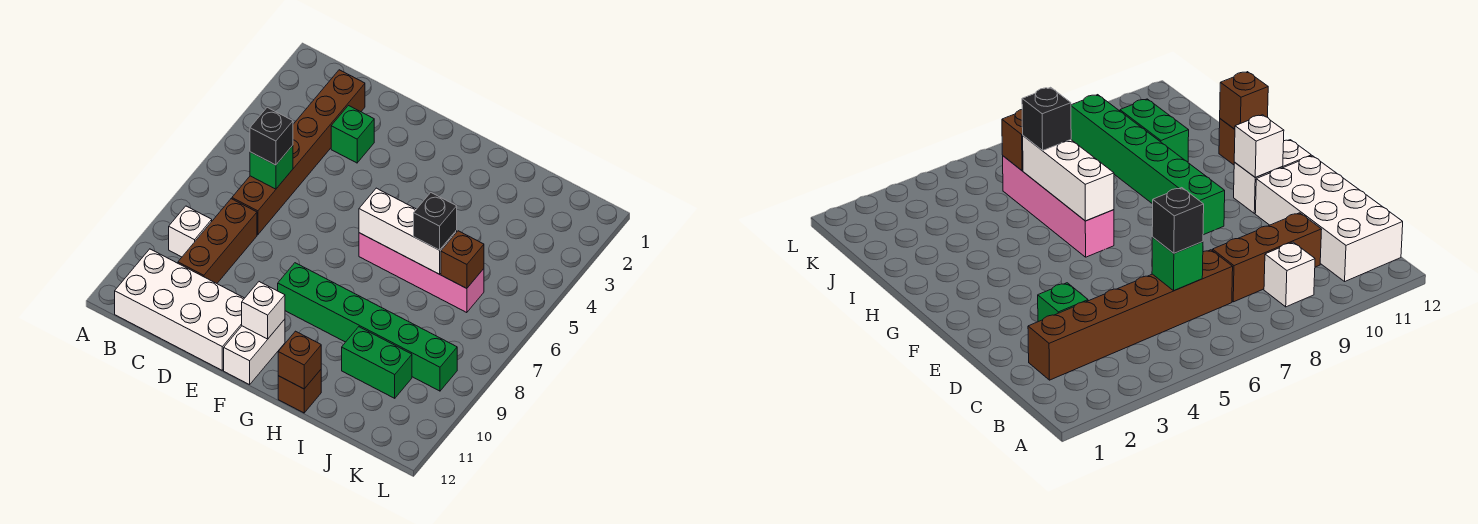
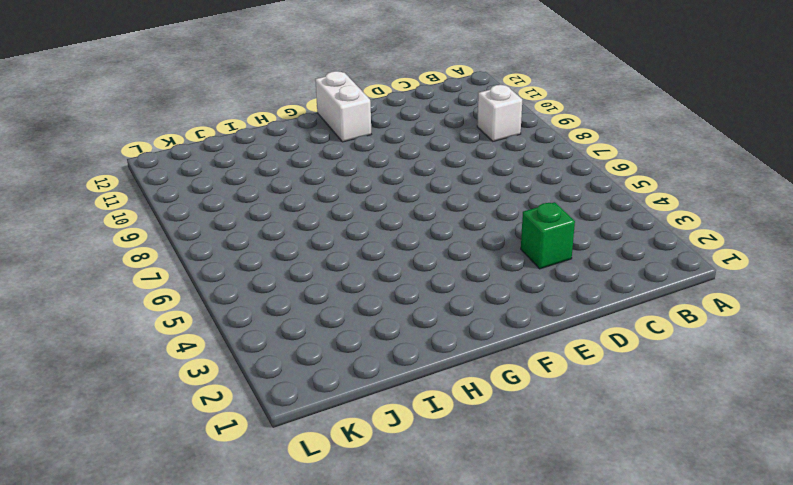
none -> white 2x4 brick [115,249,244,370]
none -> brown 1x6 brick [232,70,365,235]
none -> brown 1x3 brick [178,199,257,283]

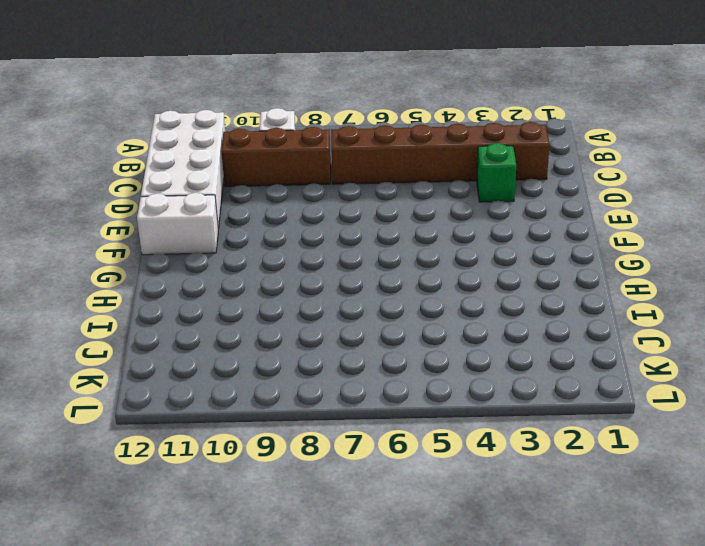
none -> green 1x6 brick [278,263,457,391]
none -> pink 1x4 brick [359,233,484,313]
none -> brown 1x1 brick [278,370,321,413]

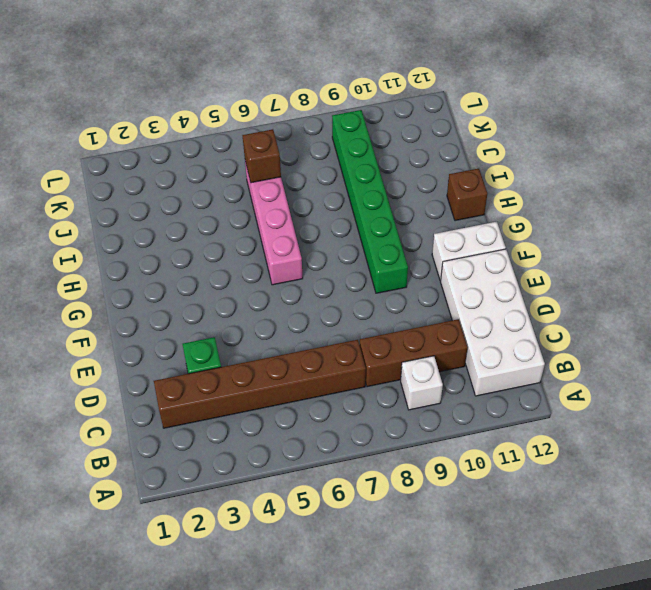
none -> green 1x2 brick [342,327,412,398]
none -> green 1x1 brick [250,145,293,189]
none -> white 1x1 brick [242,282,285,339]

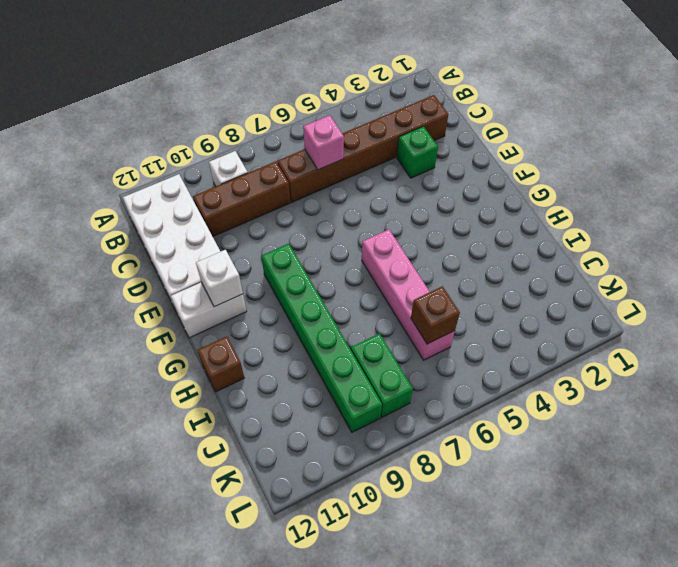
pink 1x1 brick [303,115,344,170] -> green 1x1 brick [250,145,293,189]
green 1x2 brick [351,333,413,417] -> green 1x2 brick moved to [342,327,412,398]
none -> white 1x3 brick [359,188,457,274]
none -> brown 1x1 brick [278,331,321,389]
none -> black 1x1 brick [250,107,293,165]

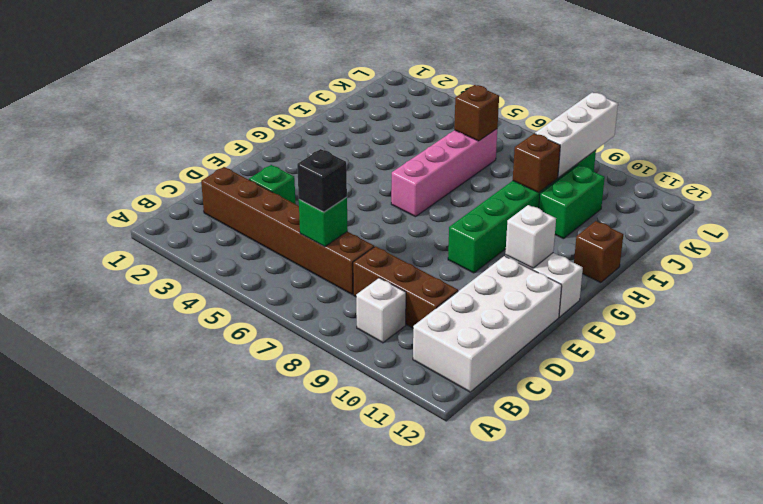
brown 1x1 brick [513,134,560,192] -> brown 1x1 brick moved to [278,331,321,389]
white 1x3 brick [535,93,618,178] -> white 1x3 brick moved to [359,188,457,274]
none -> black 1x1 brick [414,193,457,250]

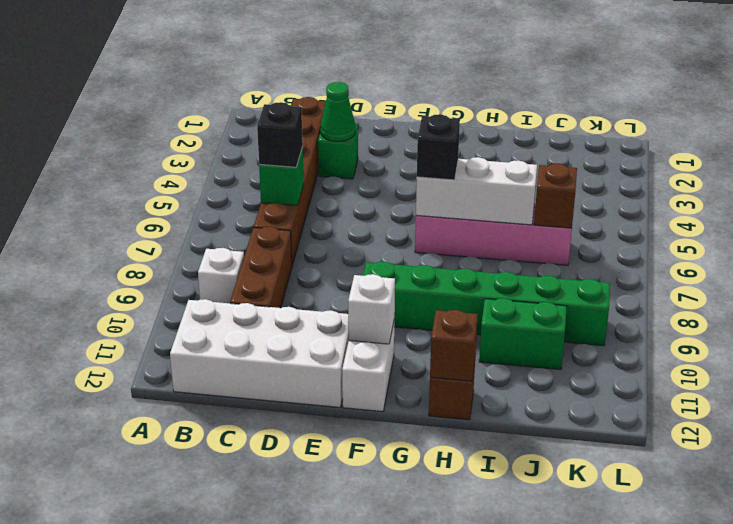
green 1x1 cone [321,82,355,142] -> none
black 1x1 brick [417,114,460,180] -> black 1x1 brick moved to [414,193,457,250]

